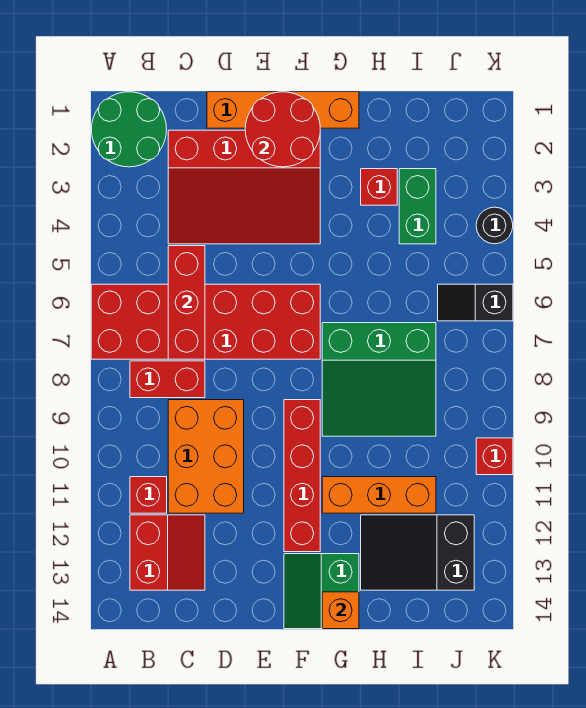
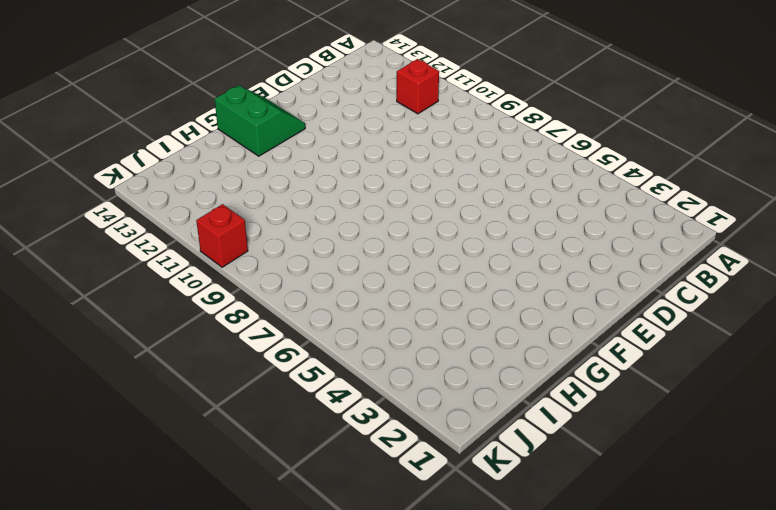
none -> green 2x2 round brick [91,92,167,167]
none -> red 2x6 brick [91,284,320,359]
none -> red 1x2 brick [130,361,205,398]

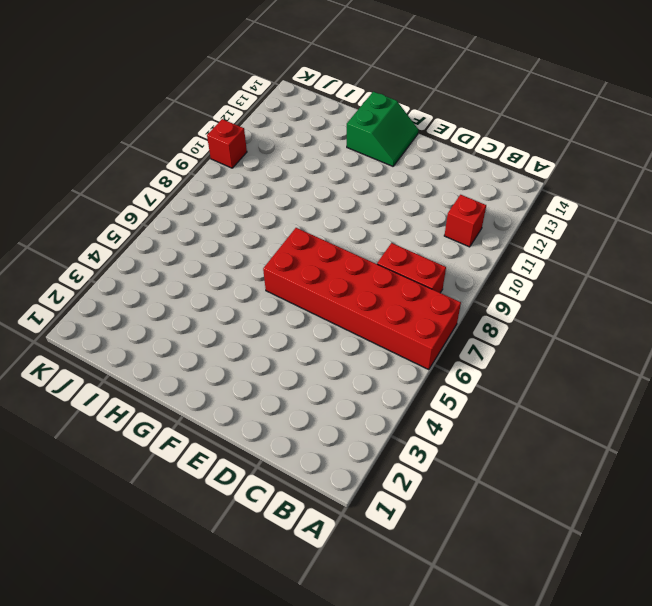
none -> green 2x2 round brick [91,92,167,167]
none -> red 2x2 slope [130,515,205,590]
none -> red 3x4 slope [168,130,320,244]

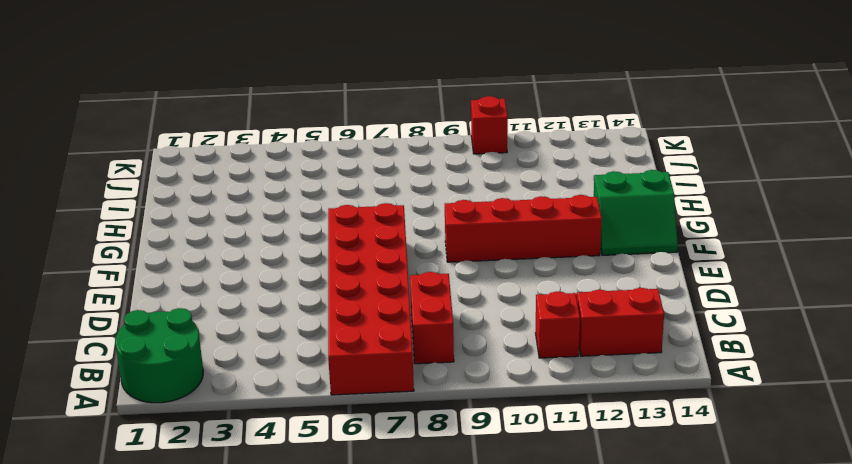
none -> red 3x4 slope [168,130,320,244]
none -> orange 2x3 brick [168,400,244,513]
none -> orange 1x4 brick [207,92,359,128]

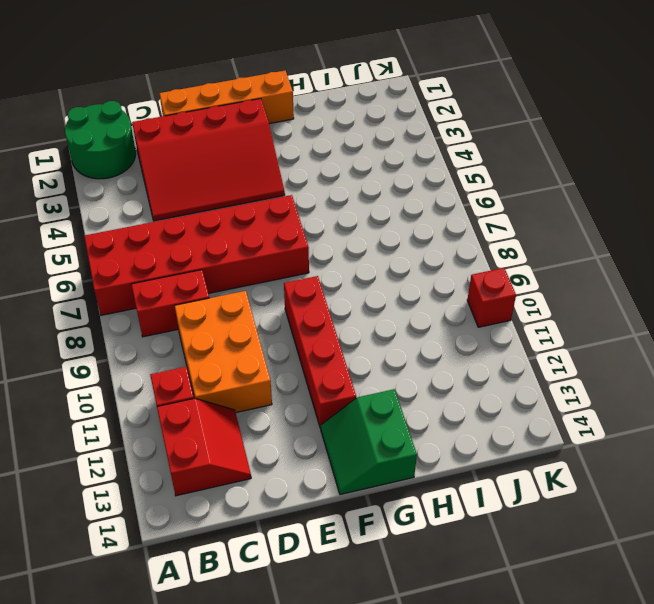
none -> green 3x3 slope [322,323,436,436]
none -> orange 1x3 brick [322,477,436,513]
none -> red 1x1 brick [361,169,397,205]

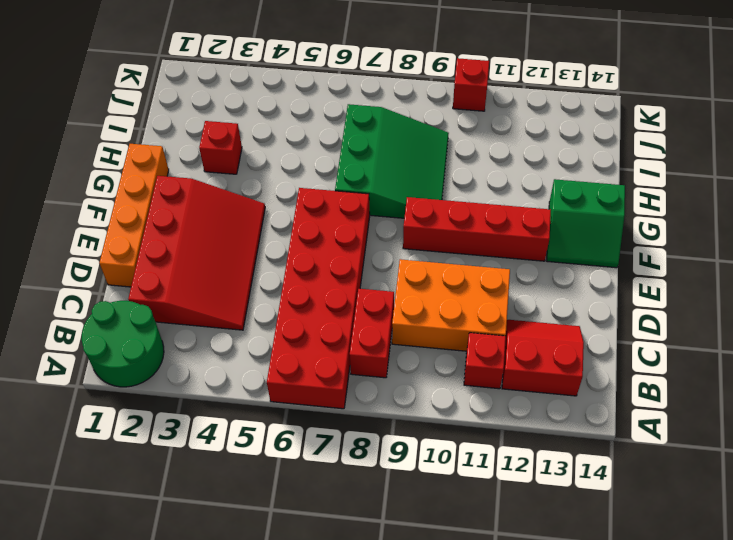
none -> orange 1x3 brick [322,477,436,513]
none -> black 2x3 slope [361,515,474,590]
none -> green 1x2 brick [399,169,436,244]

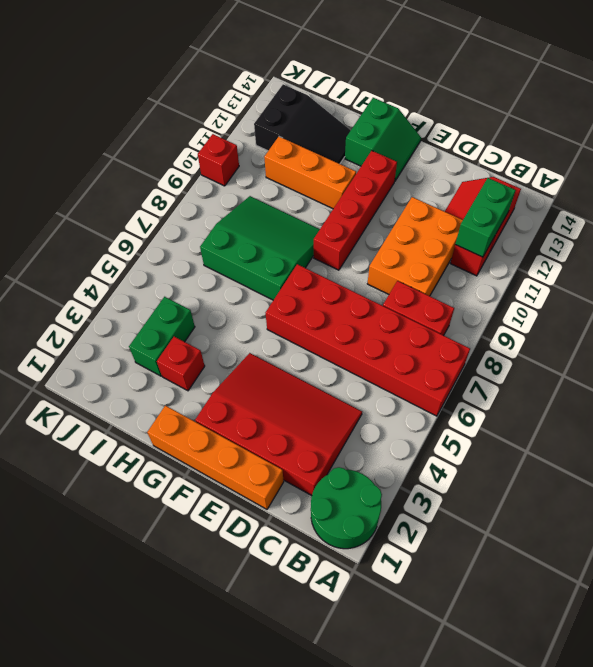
green 1x2 brick [455,178,516,257] -> none
none -> black 1x2 slope [438,284,513,321]
none -> black 1x1 round brick [476,207,513,244]
none -> red 1x3 brick [168,246,205,359]

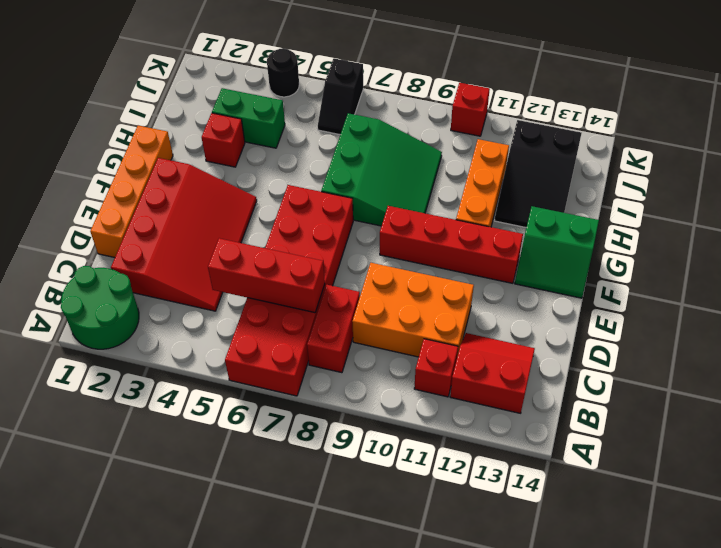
none -> red 2x2 round brick [245,92,320,167]
none -> orange 1x1 brick [322,592,359,629]

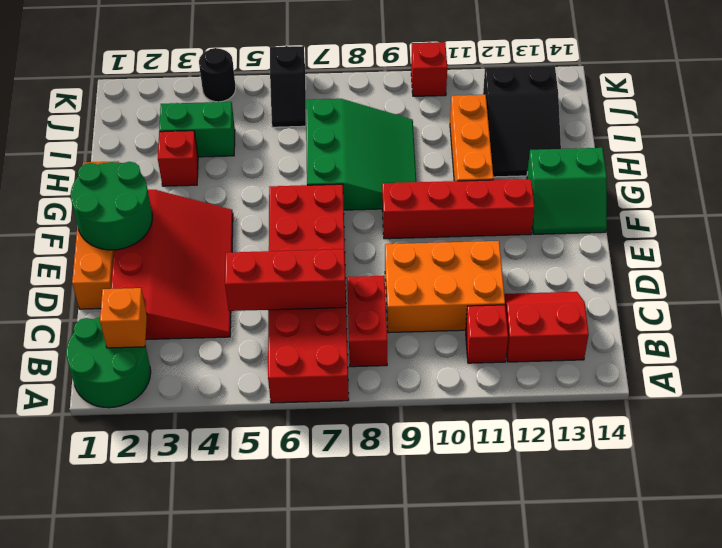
orange 1x1 brick [100,288,147,348] -> orange 1x1 brick moved to [322,592,359,629]
green 2x2 round brick [71,162,152,250] -> red 2x2 round brick [245,92,320,167]

